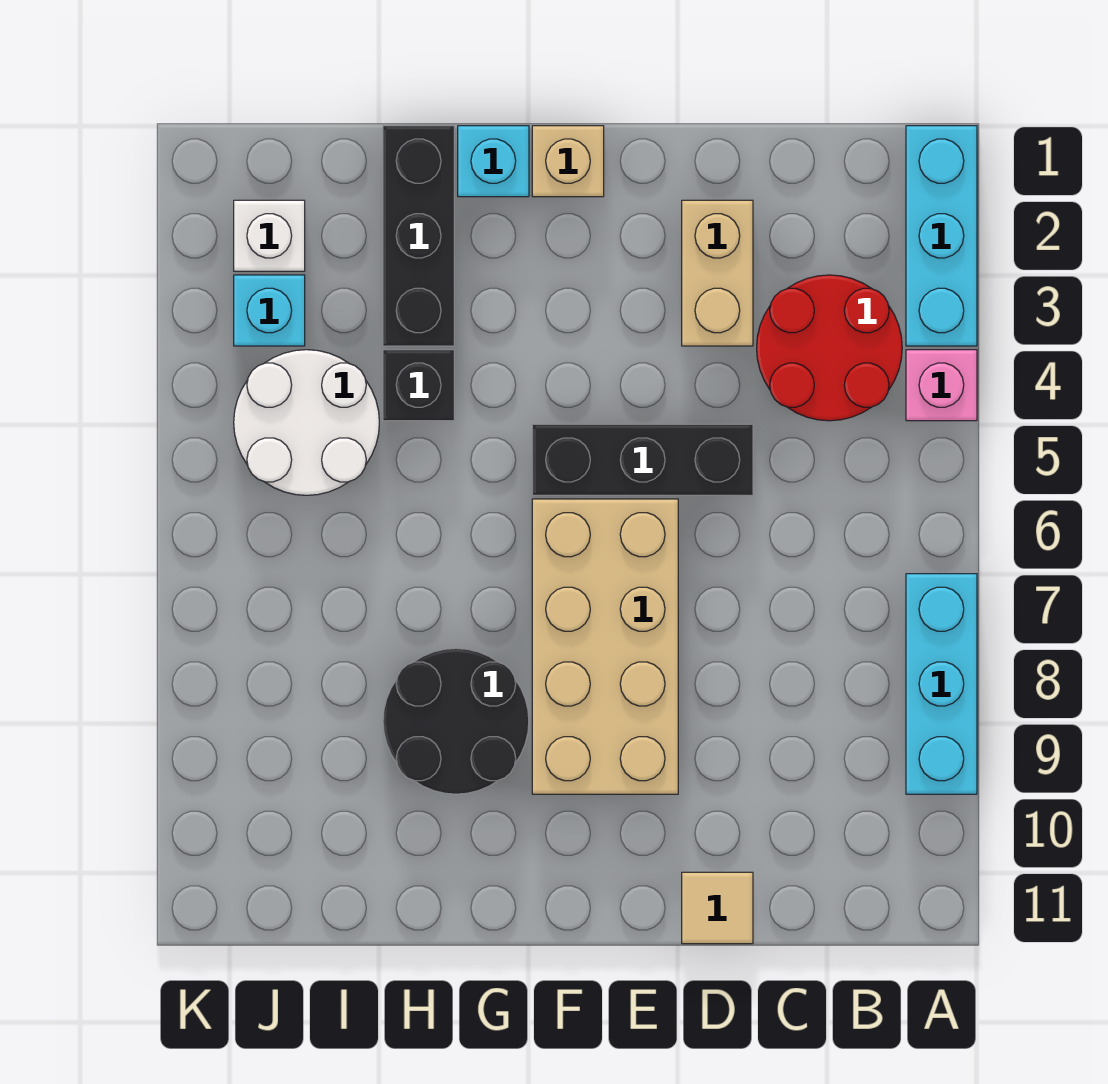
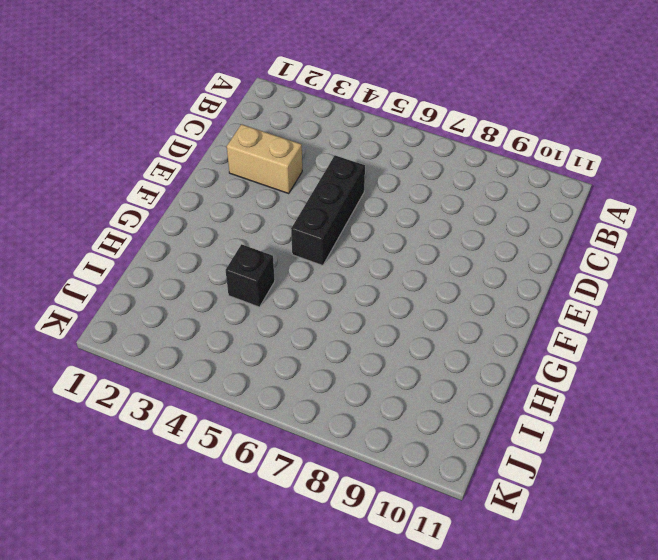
none -> cyan 1x3 brick [906,126,977,346]
none -> pink 1x1 brick [906,350,977,421]
none -> cyan 1x3 brick [906,574,977,794]

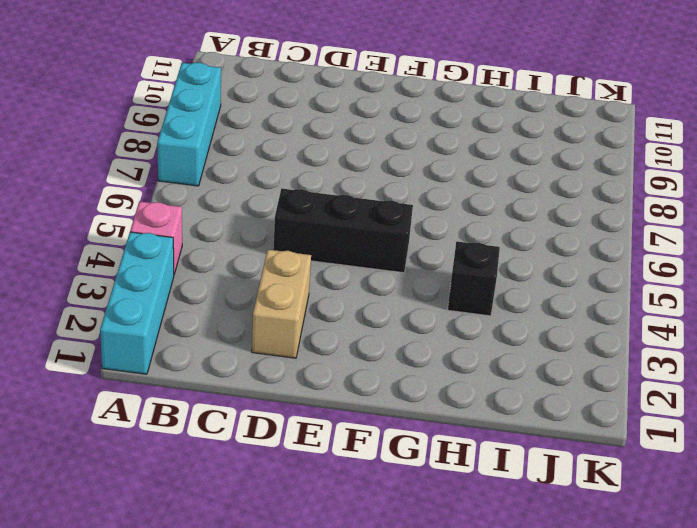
none -> red 2x2 round brick [757,275,902,421]
none -> tan 1x1 tile [682,872,753,944]
none -> tan 2x4 brick [532,499,678,794]

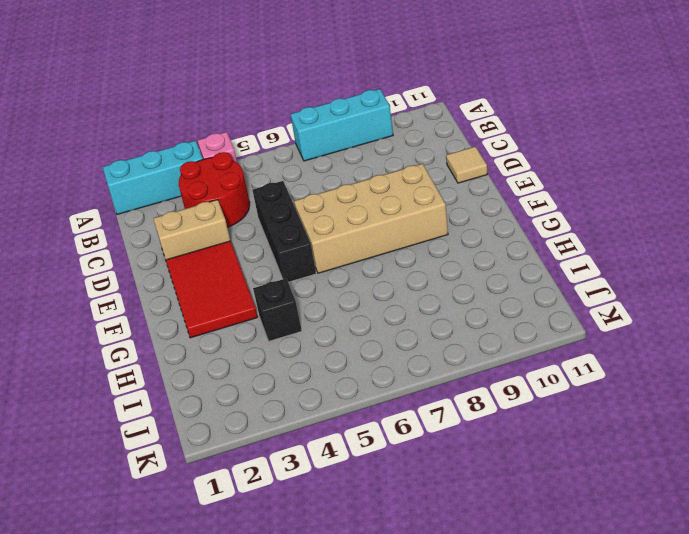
red 2x3 tile [166,241,258,338] -> none
none -> tan 1x1 brick [532,126,604,197]
none -> cyan 1x1 brick [458,126,529,197]
none -> black 2x2 round brick [383,648,529,794]

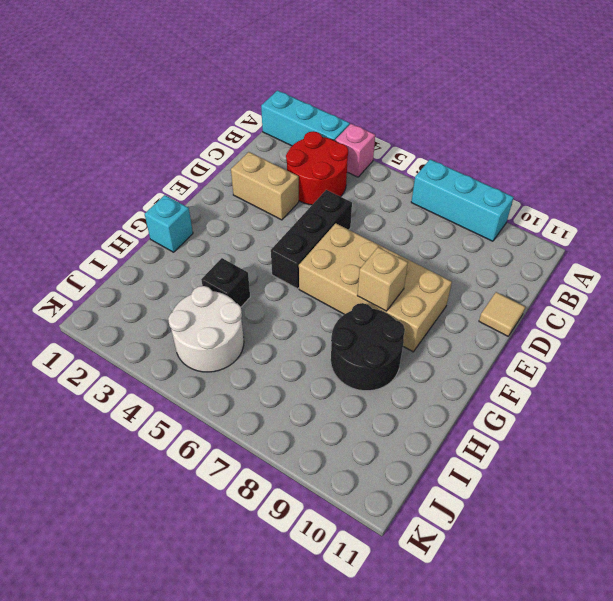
tan 1x1 brick [357,247,408,311] -> tan 1x1 brick moved to [532,126,604,197]
none -> black 1x3 brick [383,126,454,346]
none -> white 1x1 brick [234,200,305,271]
none -> cyan 1x1 brick [234,275,305,346]

